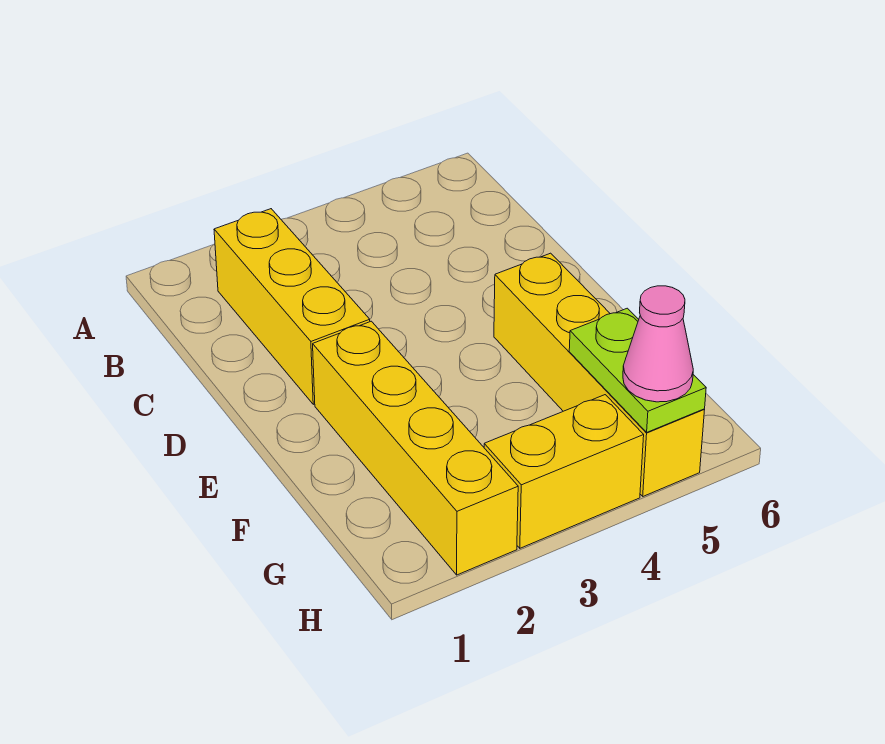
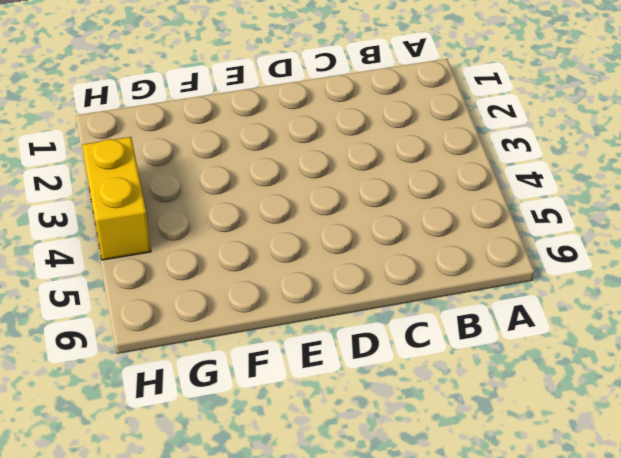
none -> yellow 1x3 brick [214,209,370,404]
none -> yellow 1x4 brick [313,321,518,575]

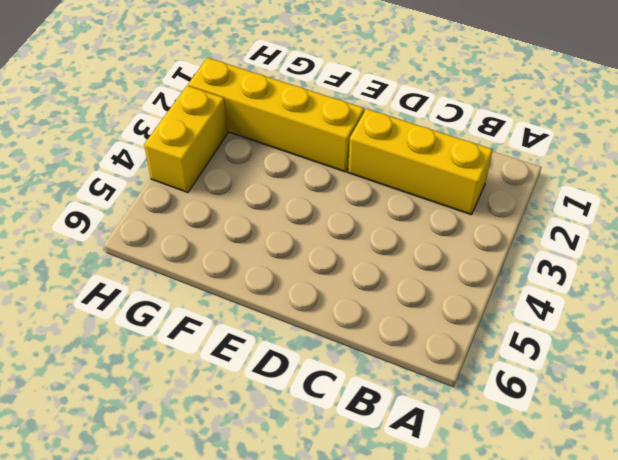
none -> yellow 1x4 brick [494,253,704,496]
none -> lime 1x2 plate [569,308,706,432]

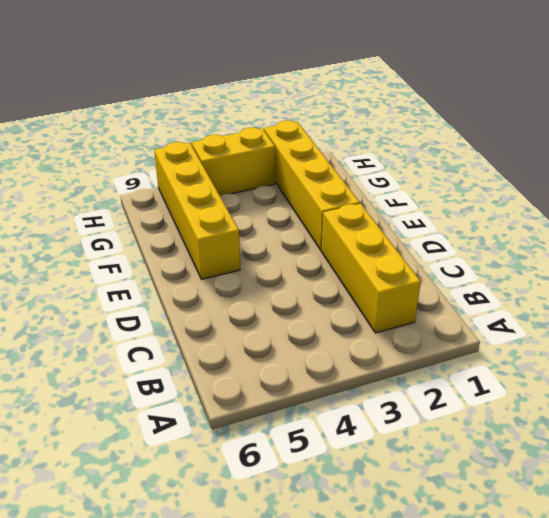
none -> lime 1x2 plate [569,308,706,432]
none -> pink 1x1 cone [623,286,693,402]

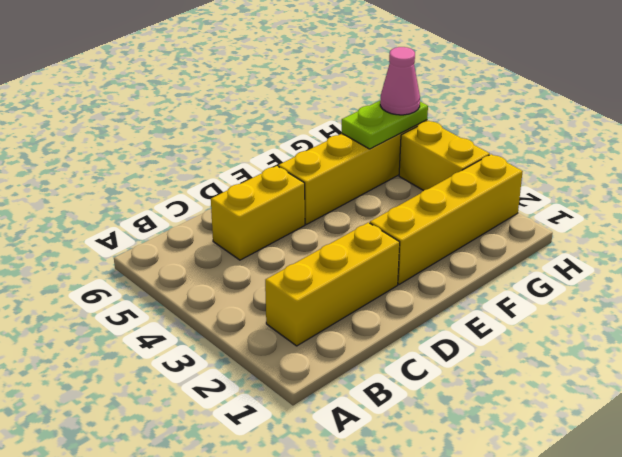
yellow 1x2 brick [211,166,305,260] -> none

